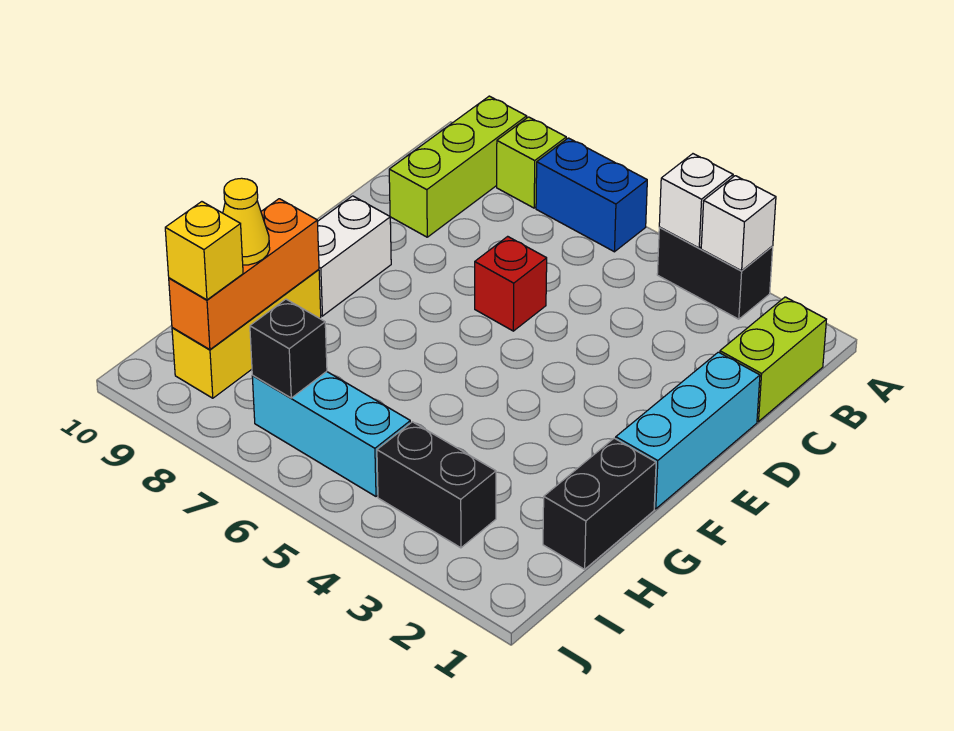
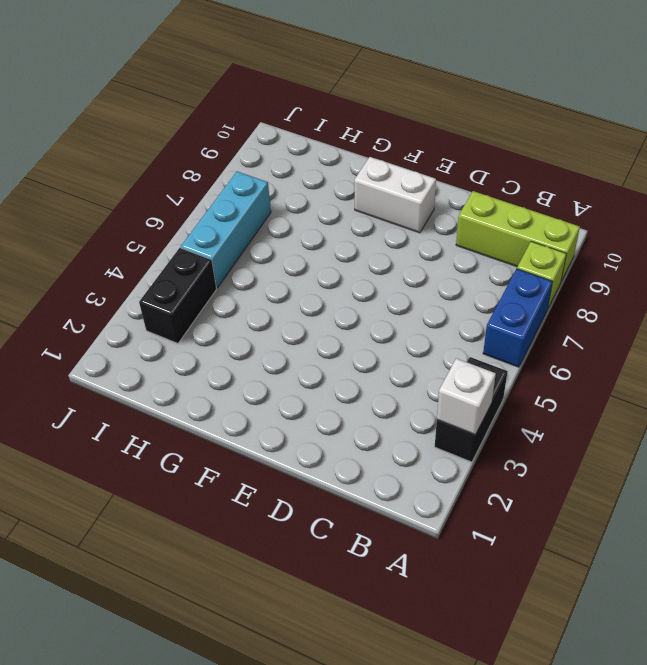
none -> lime 1x2 brick [720,297,827,422]
none -> cyan 1x3 brick [616,352,760,509]
none -> red 1x1 brick [475,236,547,331]

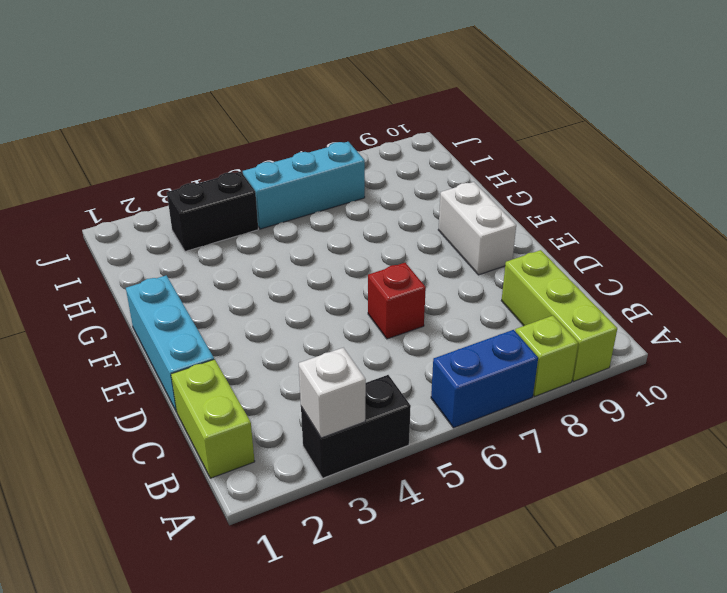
none -> black 1x2 brick [543,438,656,569]
none -> yellow 1x3 brick [172,269,321,398]
none -> white 1x1 brick [659,154,733,248]

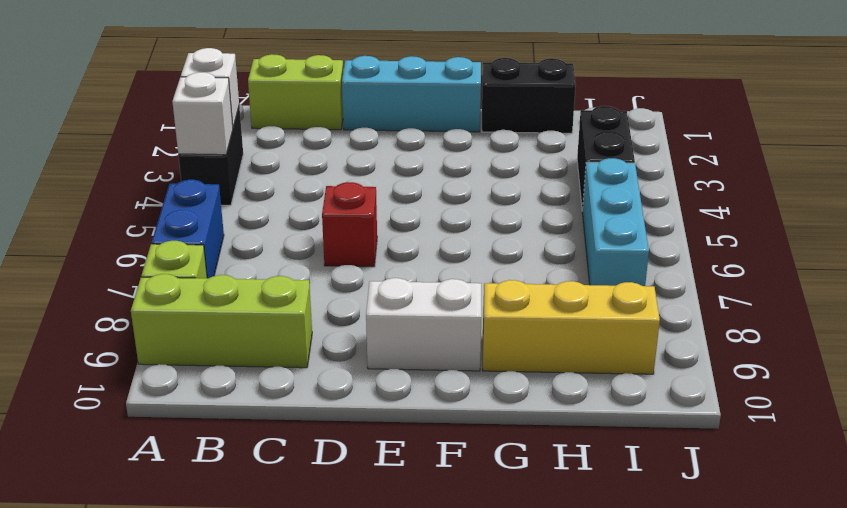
none -> orange 1x3 brick [169,199,319,350]
none -> black 1x1 brick [250,299,327,398]
none -> yellow 1x1 cone [223,178,270,265]

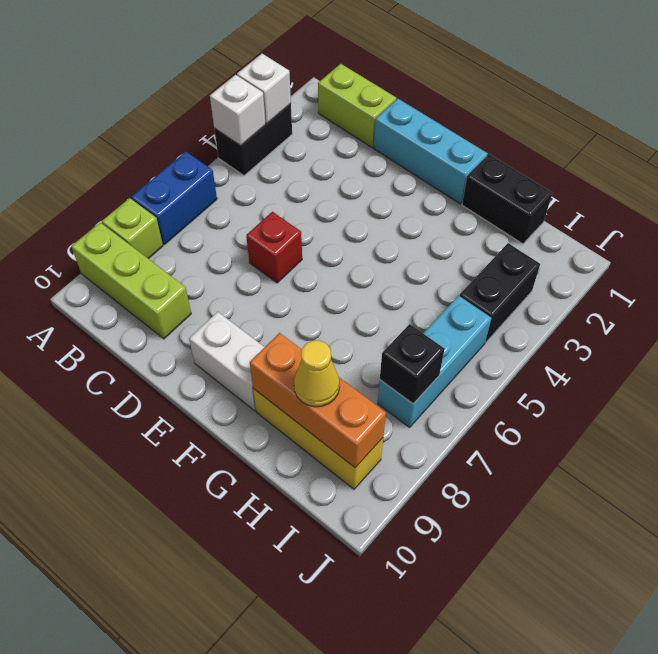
none -> yellow 1x1 brick [165,202,243,300]

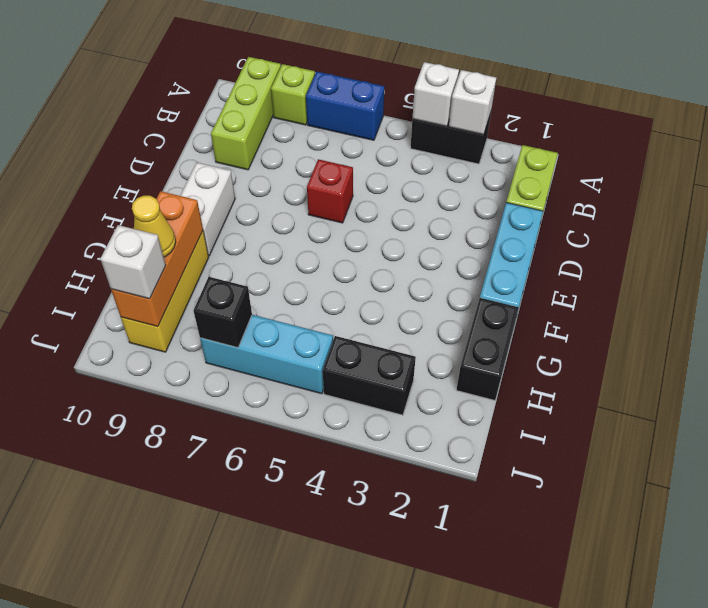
white 1x1 brick [100,225,166,299] -> yellow 1x1 brick [165,202,243,300]

